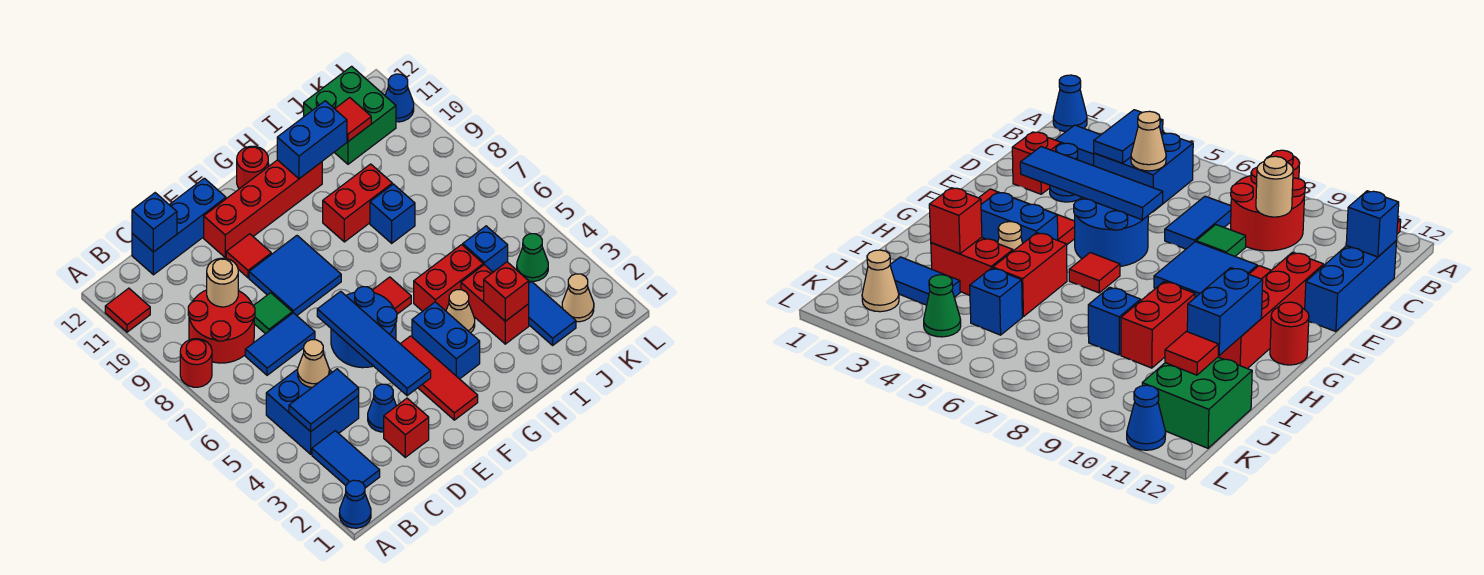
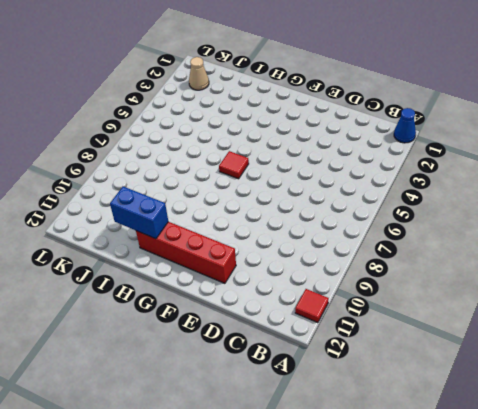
none -> red 1x1 round brick [180,339,212,387]
none -> blue 1x2 tile [312,431,380,488]
none -> blue 2x2 brick [266,369,359,454]
none -> red 2x2 round brick [188,290,255,363]

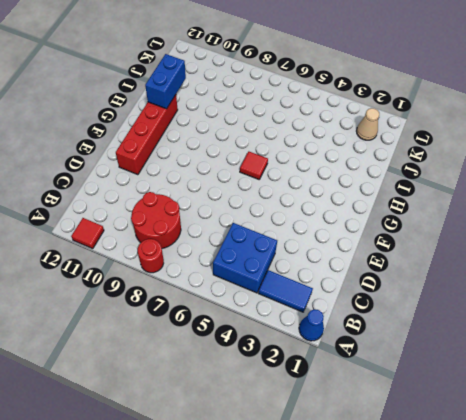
none -> blue 1x2 tile [245,313,315,375]
none -> blue 1x3 brick [132,178,226,275]
none -> red 1x1 brick [384,398,429,457]
none -> blue 1x1 cone [368,384,396,432]

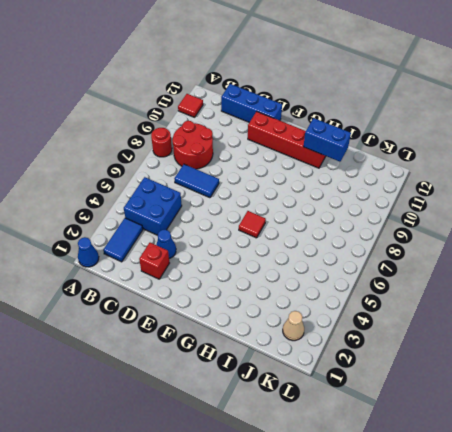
none -> green 1x1 tile [254,293,292,334]
none -> blue 2x2 round brick [331,287,397,368]
none -> blue 2x2 tile [249,236,341,315]
none -> red 1x1 tile [226,234,271,278]

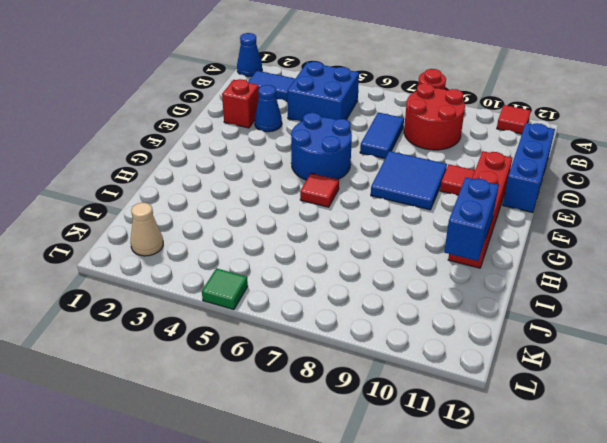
green 1x1 tile [202,268,248,310] -> green 1x1 tile moved to [254,293,292,334]
none -> red 1x3 tile [401,336,478,420]
none -> blue 1x2 brick [412,302,480,379]
none -> red 1x1 round brick [237,146,268,189]
none -> tan 1x1 cone [446,290,475,333]

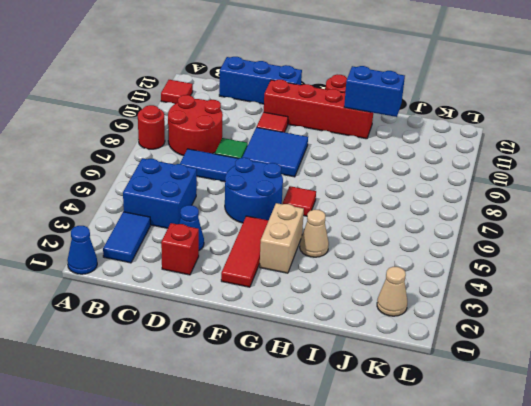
tan 1x2 brick [260,203,304,273] -> blue 1x2 brick [412,302,480,379]
none -> red 1x2 brick [414,245,483,311]
none -> red 1x2 brick [323,164,392,242]
none -> red 1x2 brick [461,265,529,344]
none -> blue 1x1 brick [370,184,415,243]

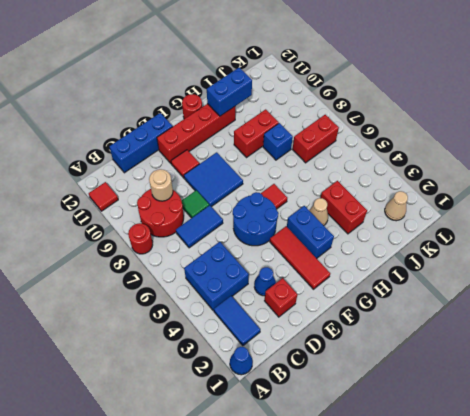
red 1x2 brick [293,115,339,163] -> red 1x2 brick moved to [414,245,483,311]
none -> blue 1x2 tile [529,281,576,345]
none -> blue 1x1 brick [463,226,508,272]
none -> green 2x2 brick [304,66,396,164]
none -> green 1x1 cone [517,234,548,281]

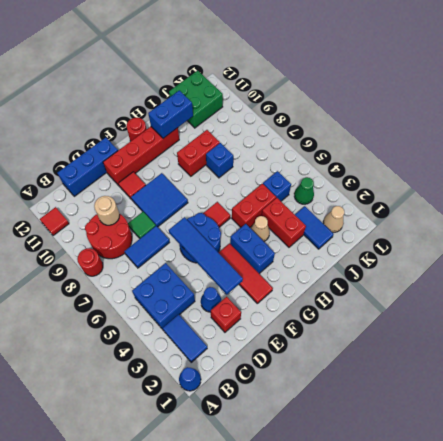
none -> blue 1x1 cone [385,74,414,122]
none -> blue 1x2 tile [289,369,359,431]
none -> tan 1x1 cone [298,340,329,387]
none -> blue 1x1 brick [132,193,177,252]

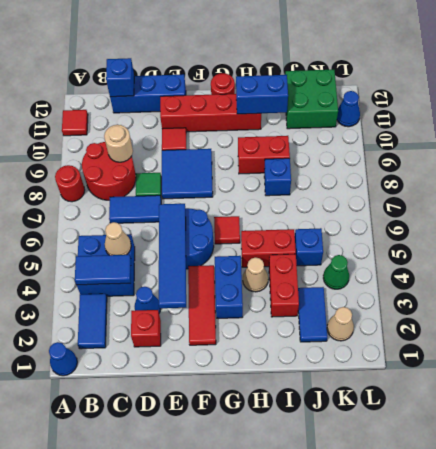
none -> red 1x1 brick [484,262,529,321]
none -> red 1x1 tile [335,98,371,141]

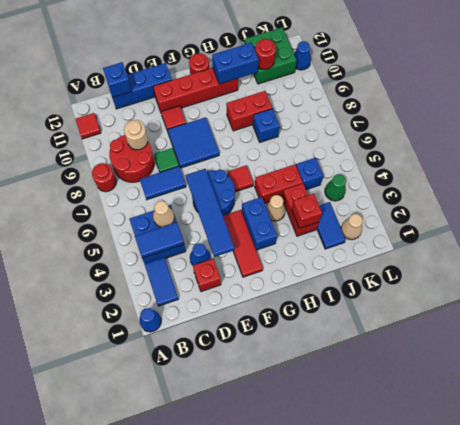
red 1x1 round brick [255,39,276,69] -> red 1x1 tile [335,98,371,141]

